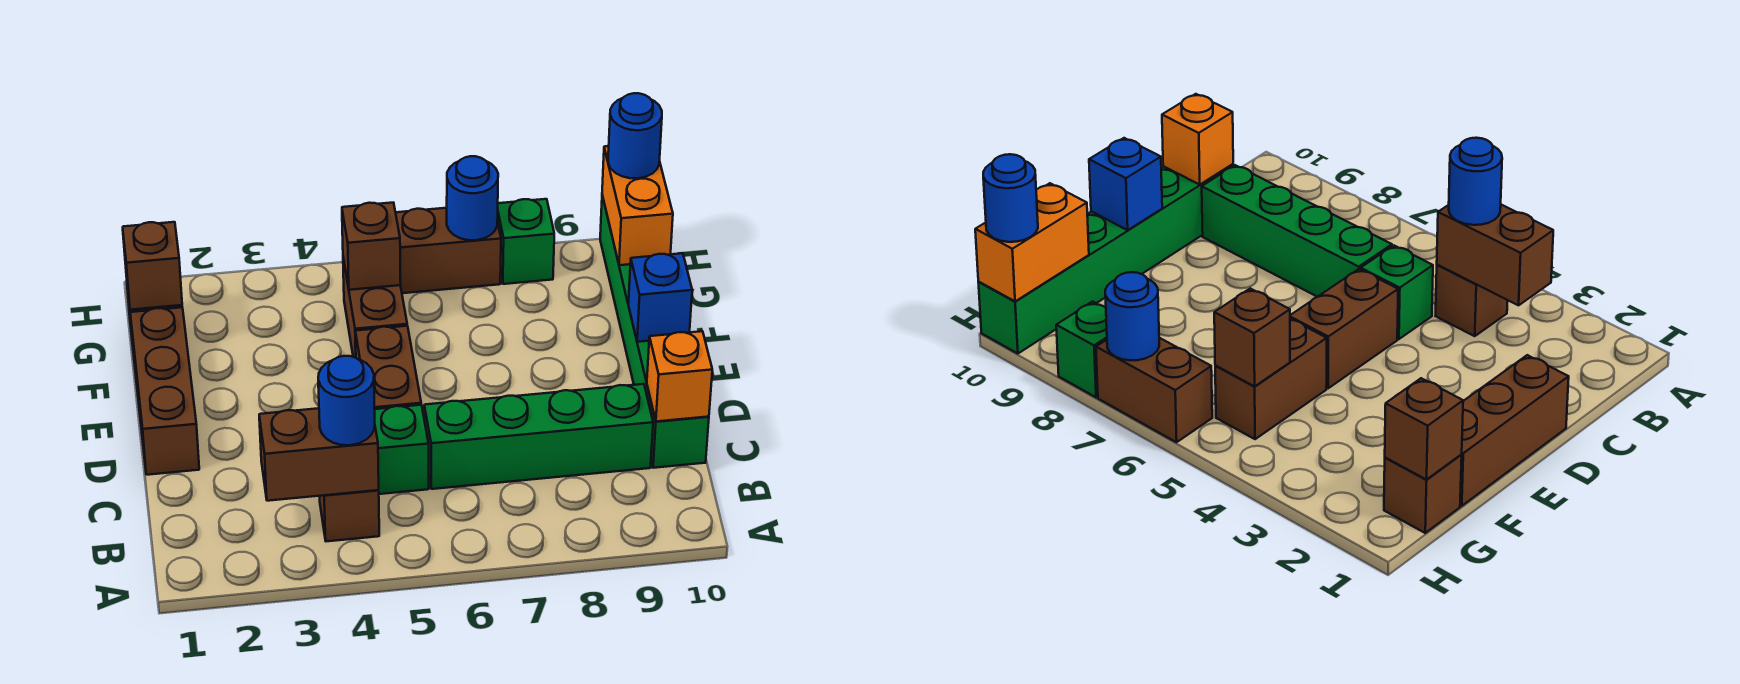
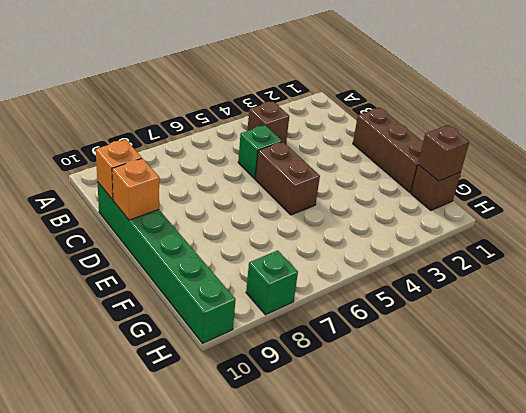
orange 1x1 brick [112,158,159,220] -> none
none -> green 1x4 brick [424,384,653,489]
none -> brown 1x2 brick [343,258,407,358]
none -> brown 1x2 brick [396,208,501,293]

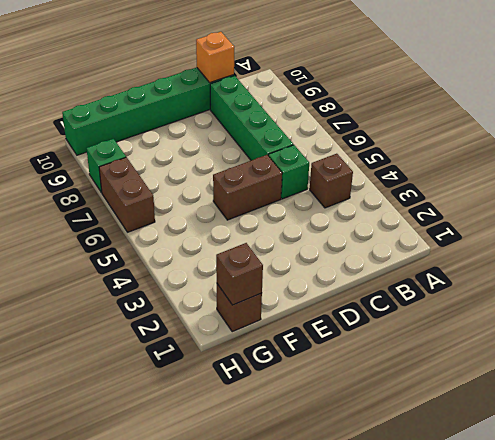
none -> brown 1x3 brick [130,307,199,475]
none -> brown 1x2 brick [343,258,407,358]
none -> brown 1x2 brick [259,408,379,501]

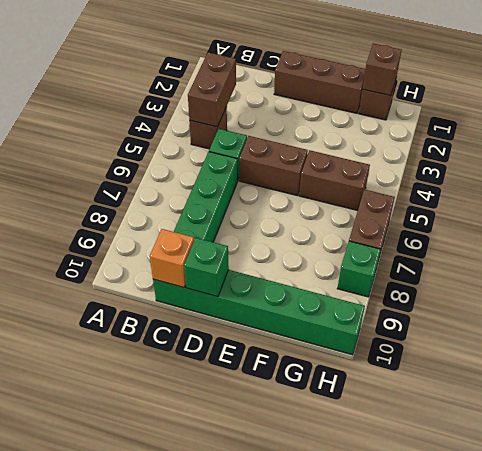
green 1x1 brick [184,238,229,297] -> none
none -> blue 1x1 brick [628,253,692,342]
none -> brown 1x1 brick [342,203,401,290]
none -> orange 1x2 brick [602,146,673,265]

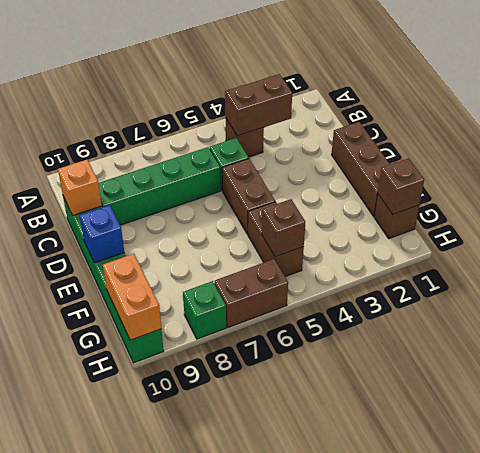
none -> blue 1x1 round brick [447,156,498,240]
none -> blue 1x1 round brick [318,356,375,445]
none -> blue 1x1 round brick [608,93,662,178]

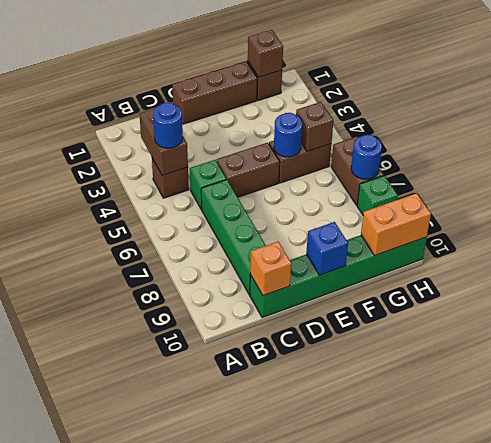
blue 1x1 round brick [274,113,302,157] -> blue 1x1 round brick moved to [608,93,662,178]

